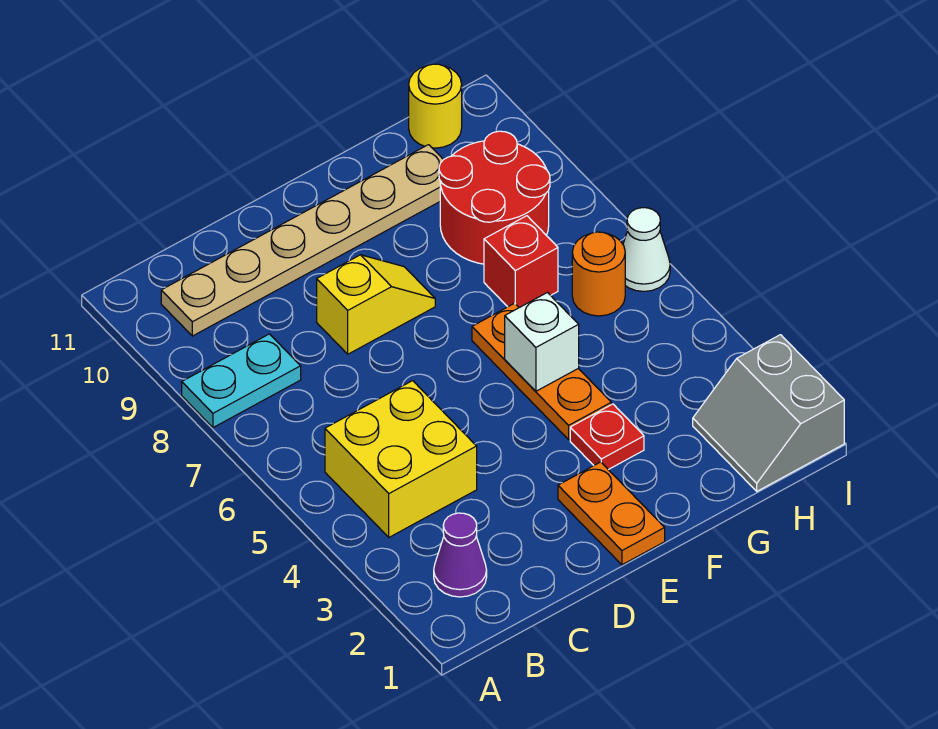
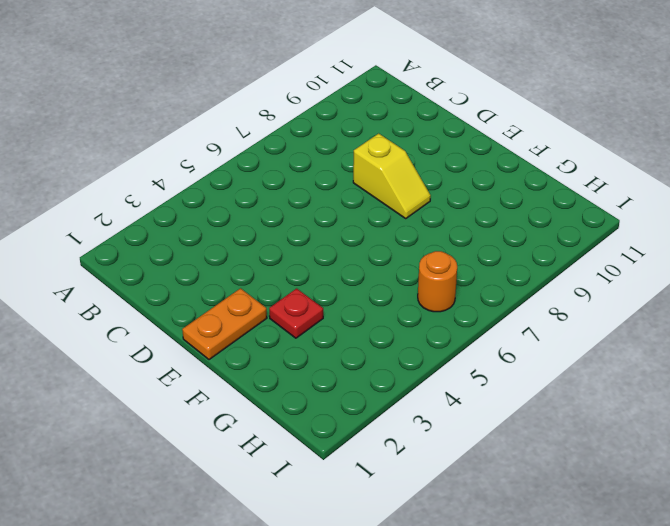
none -> cyan 1x2 plate [182,334,301,428]
none -> purple 1x1 cone [434,513,487,597]
none -> yellow 2x2 brick [325,381,477,537]

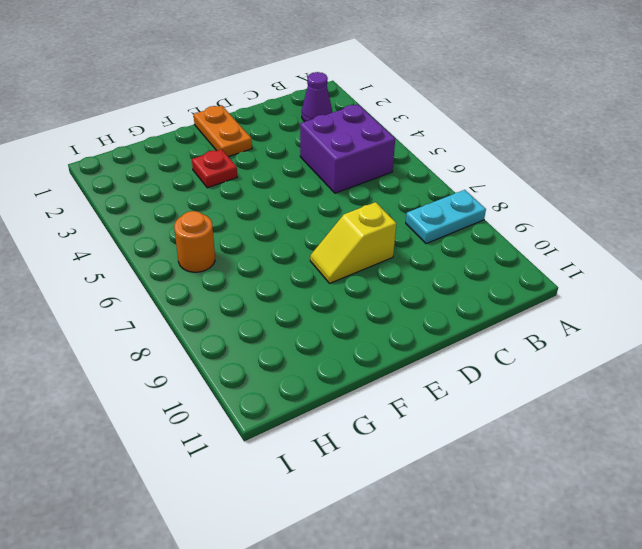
purple 2x2 brick [300,104,395,193] -> yellow 2x2 brick [325,381,477,537]
none -> tan 1x6 plate [161,145,443,336]
none -> orange 1x3 plate [472,303,611,439]
none -> red 1x1 brick [484,216,558,308]

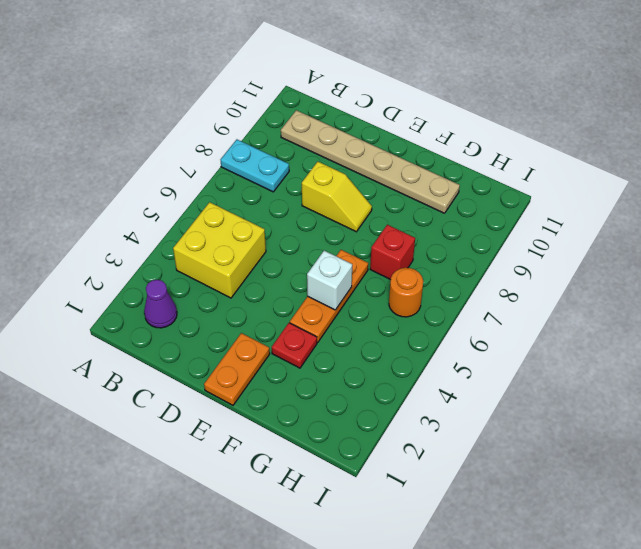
none -> red 2x2 round brick [439,131,550,264]
none -> grey 2x2 slope [693,335,844,491]
none -> yellow 1x1 round brick [409,64,462,148]

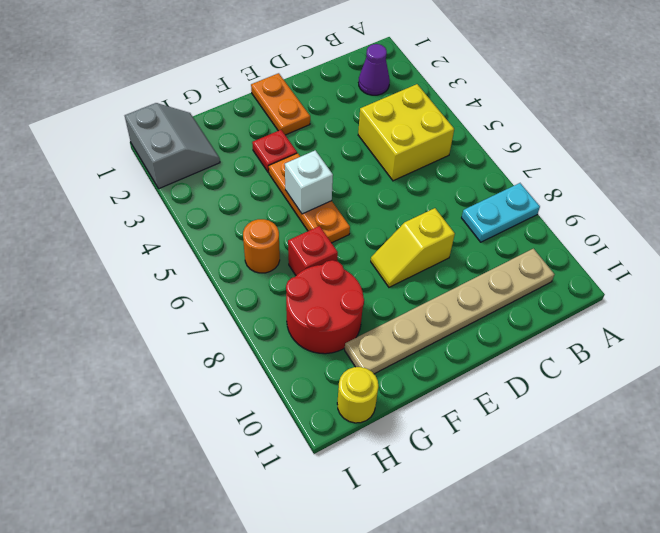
none -> white 1x1 cone [623,208,670,291]

